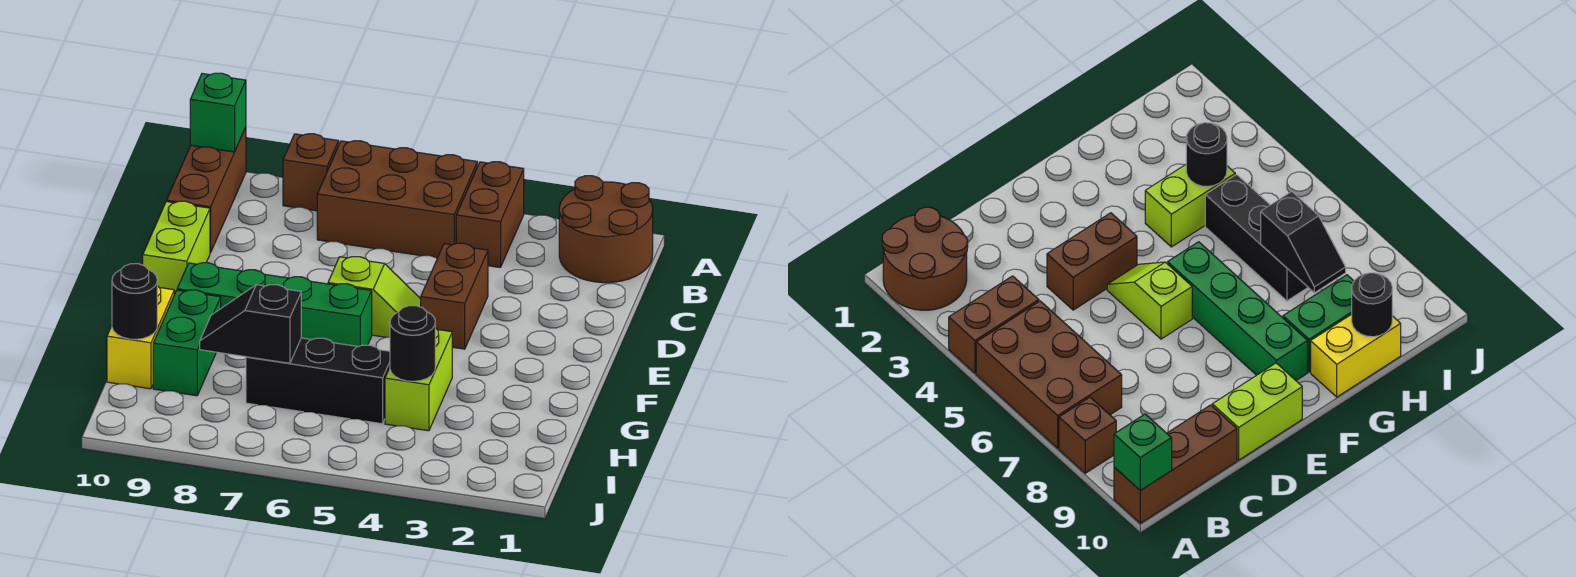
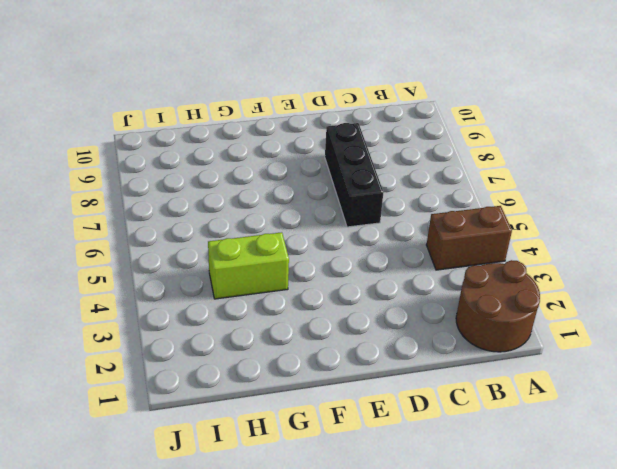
black 1x3 brick [325,123,383,227] -> black 1x3 brick moved to [246,338,390,424]
none -> brown 2x3 brick [317,141,477,258]
none -> brown 1x1 brick [283,134,339,211]
none -> brown 1x3 brick [167,127,246,253]

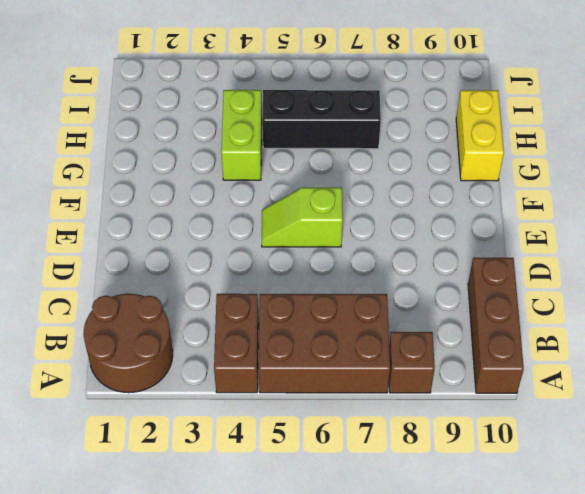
none -> brown 1x2 brick [420,243,488,349]
none -> lime 1x2 brick [143,201,210,295]
none -> green 1x4 brick [177,263,372,347]

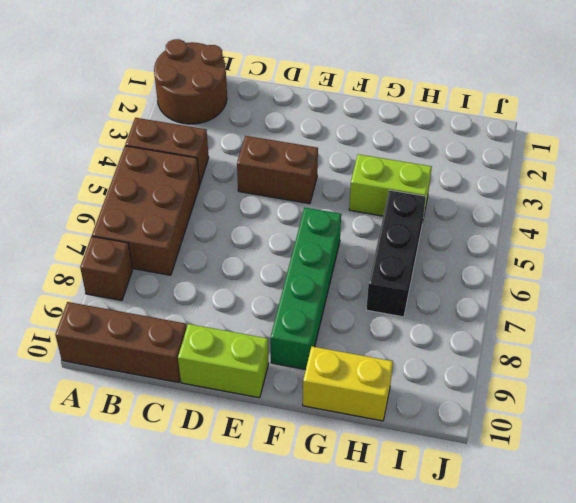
none -> lime 1x2 slope [328,257,421,337]
none -> green 1x2 brick [153,290,221,396]
none -> green 1x1 brick [190,73,246,152]

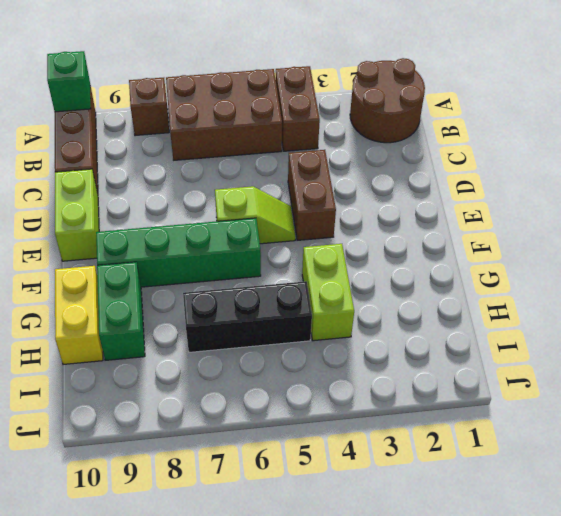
none -> black 1x1 round brick [390,306,435,381]
none -> black 1x2 slope [200,285,301,363]
none -> black 1x1 round brick [112,264,157,339]

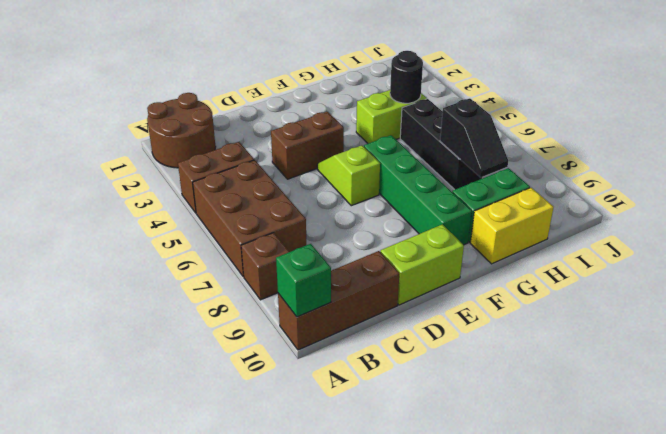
none -> black 1x1 round brick [112,264,157,339]

